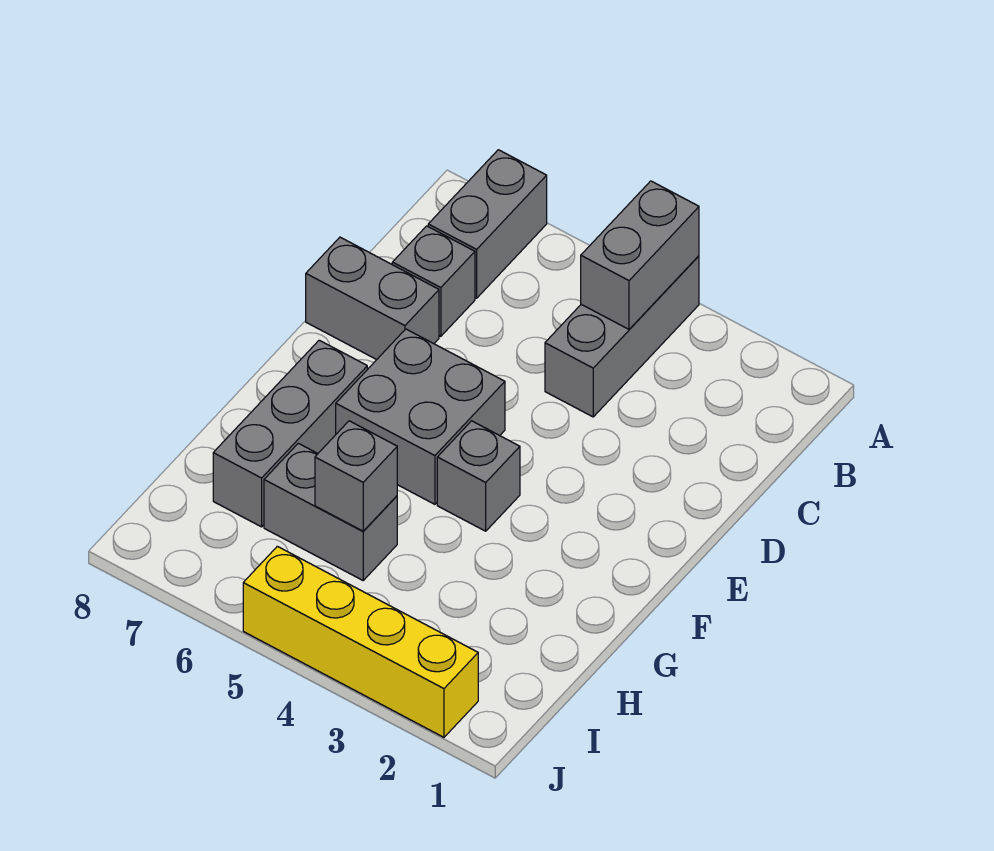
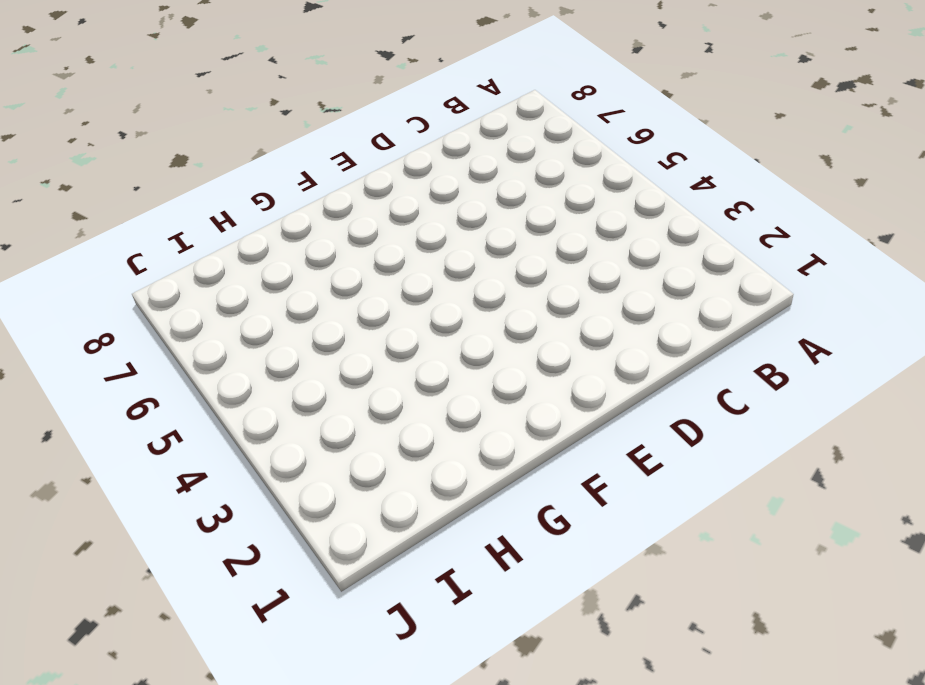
none -> grey 1x3 brick [545,256,699,417]
none -> grey 1x2 brick [428,150,547,298]

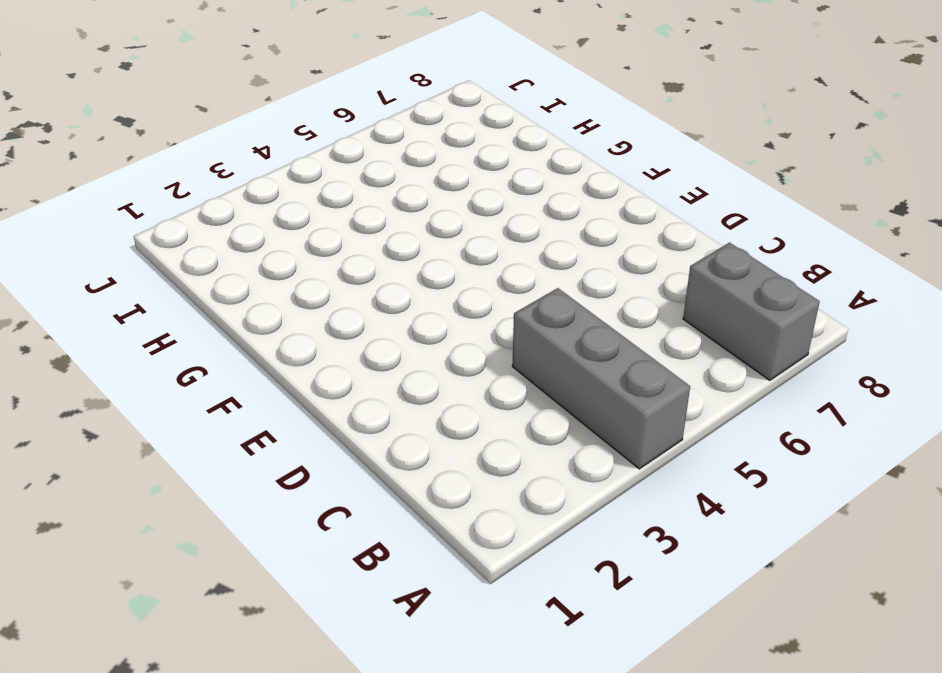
none -> grey 1x1 brick [392,226,475,336]
none -> grey 1x2 brick [306,237,439,360]

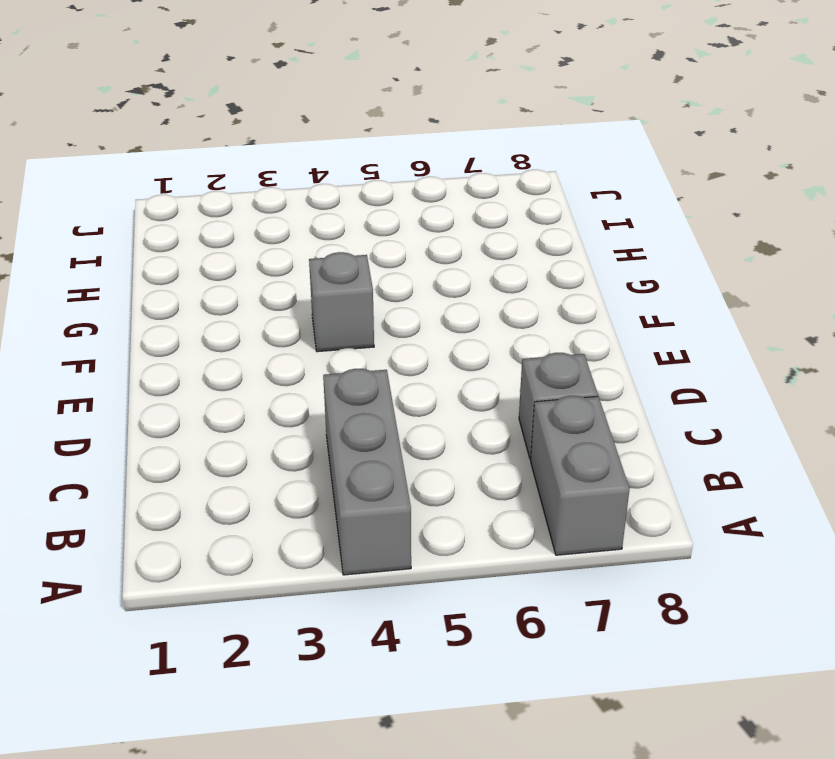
none -> grey 1x2 brick [306,237,439,360]
none -> grey 2x2 brick [336,329,505,504]

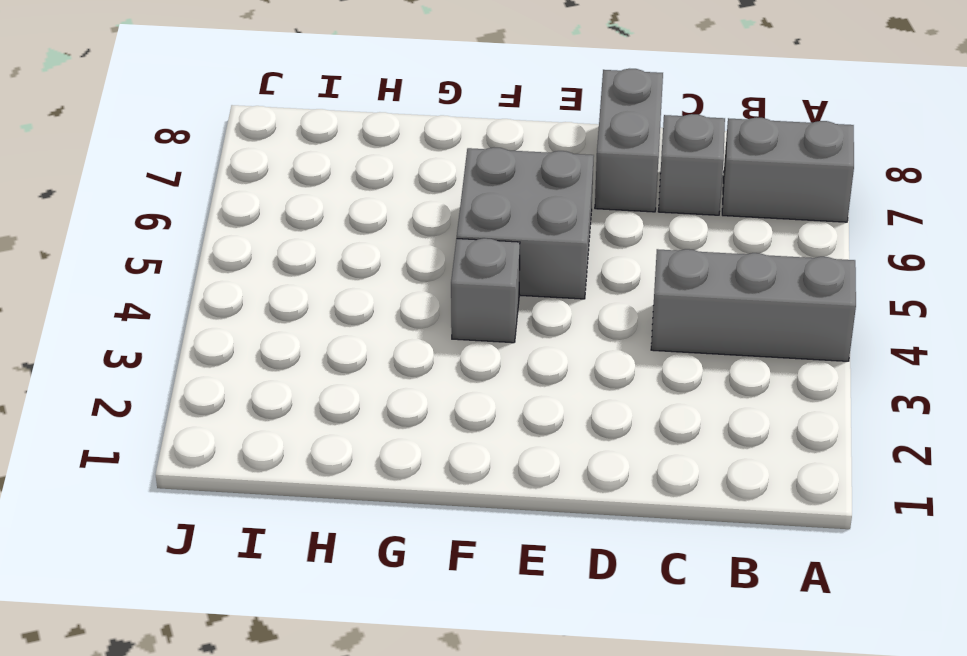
none -> grey 1x3 brick [213,340,367,527]
none -> grey 1x2 brick [264,443,397,580]

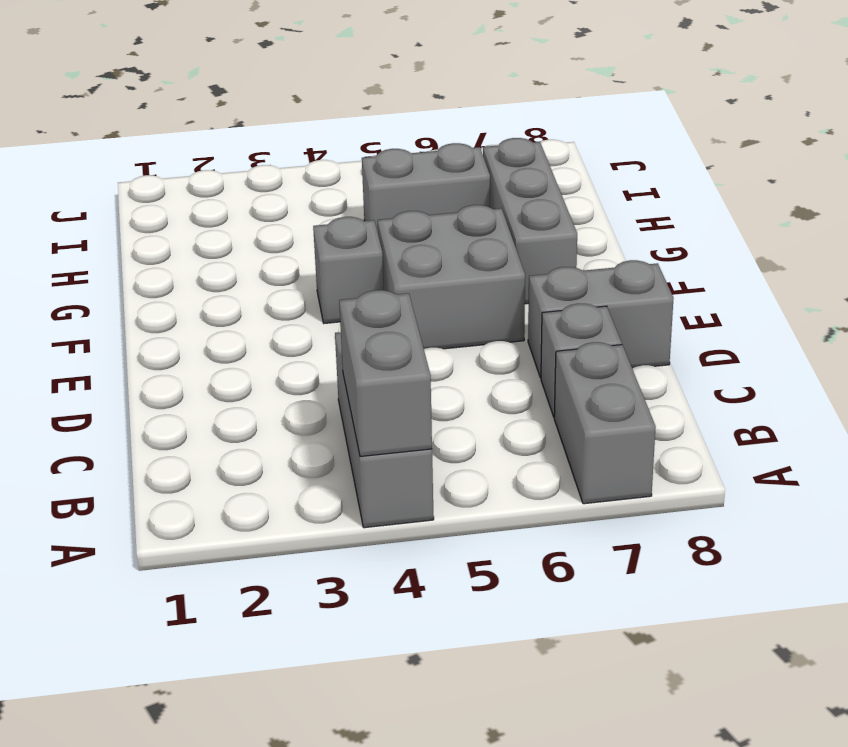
none -> yellow 1x4 brick [243,546,478,737]
none -> grey 1x1 brick [315,421,397,531]

